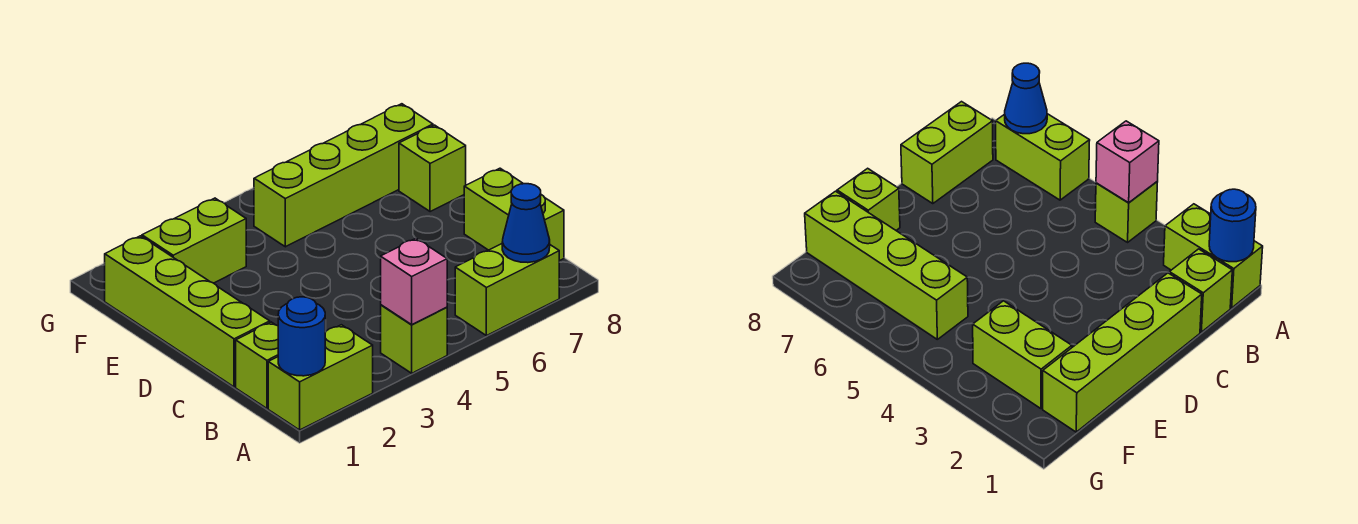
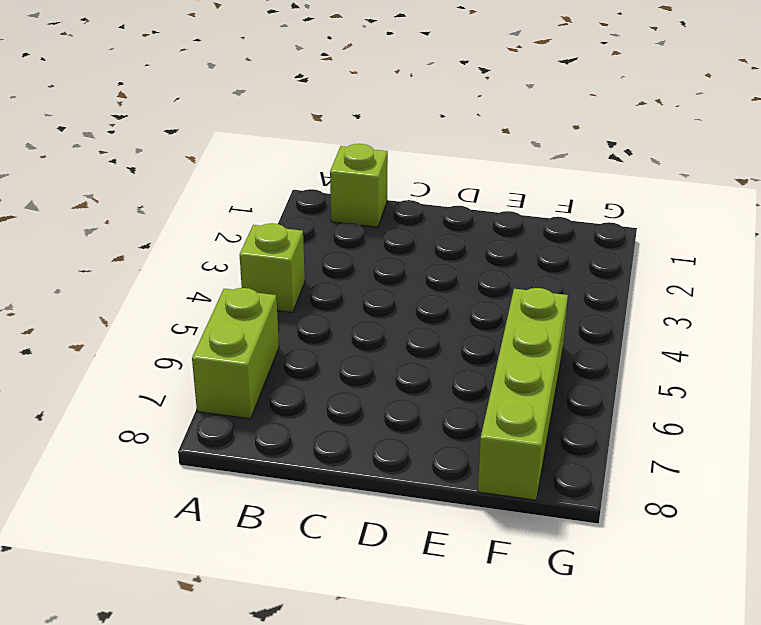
none -> lime 1x2 brick [268,325,373,430]
none -> lime 1x2 brick [464,168,564,261]
none -> lime 1x4 brick [105,236,270,387]

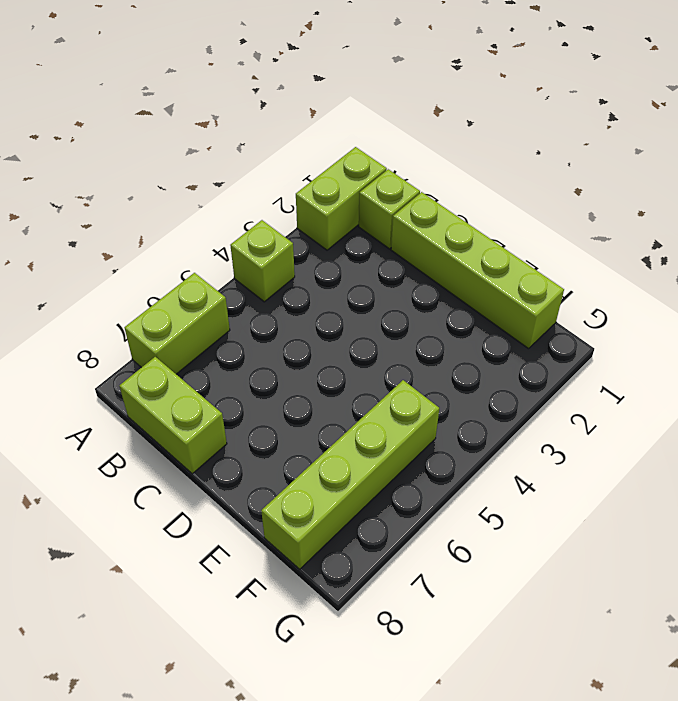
none -> lime 1x1 brick [399,125,466,212]
none -> lime 1x2 brick [142,198,246,283]
none -> blue 1x1 round brick [278,297,325,376]

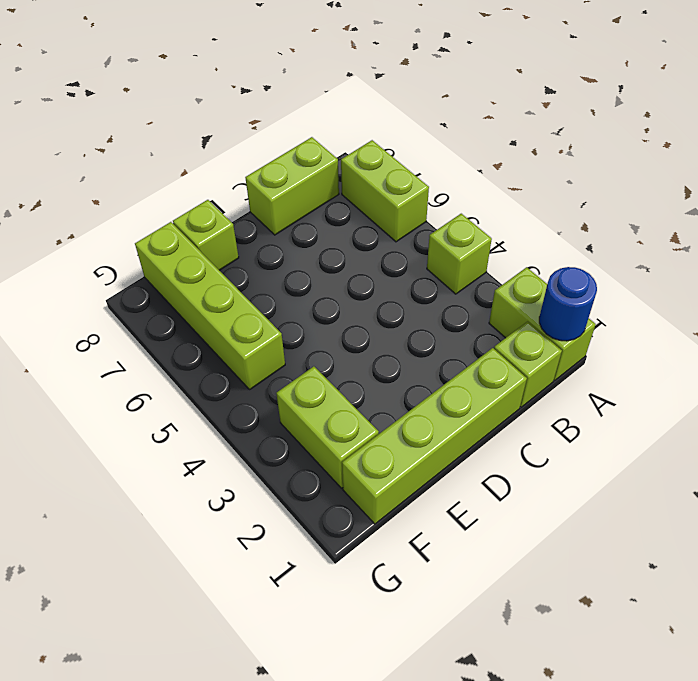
none -> pink 1x1 brick [381,238,447,325]
none -> blue 1x1 cone [502,184,550,263]

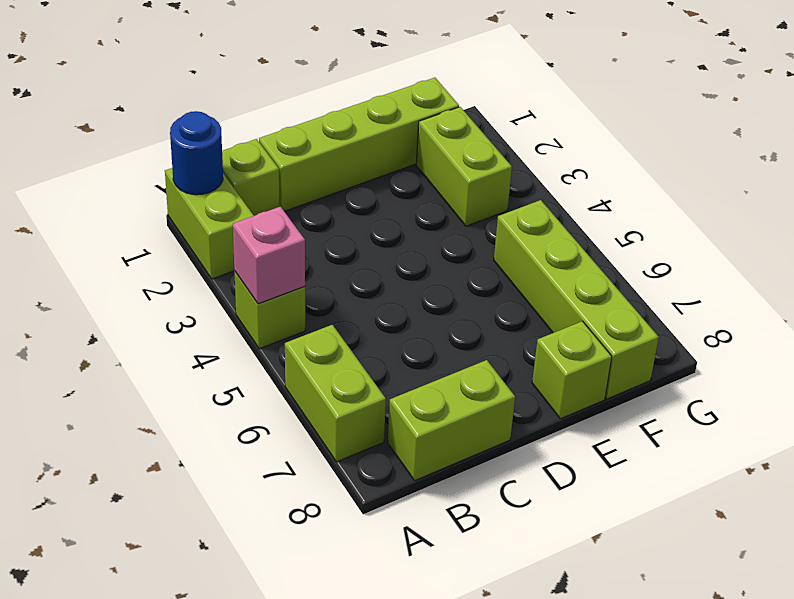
none -> blue 1x1 cone [502,184,550,263]

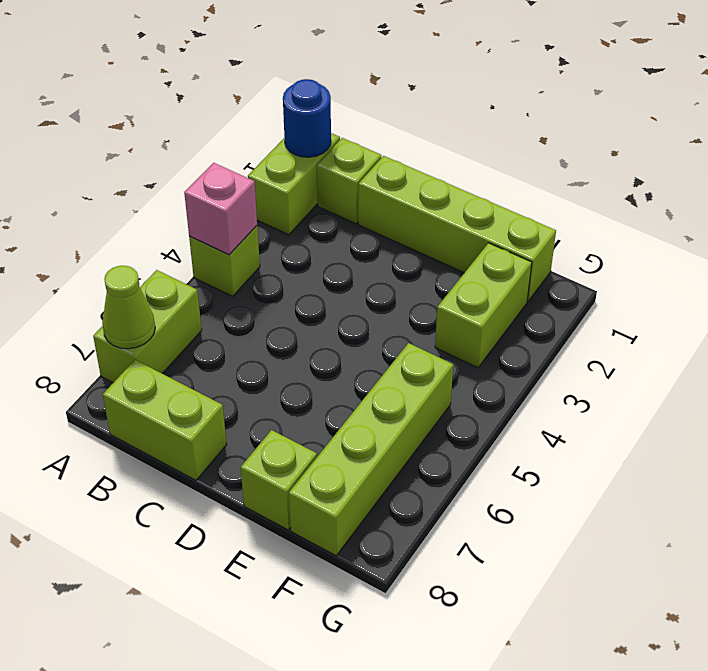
lime 1x1 cone [102,266,155,349] -> blue 1x1 cone [502,184,550,263]

